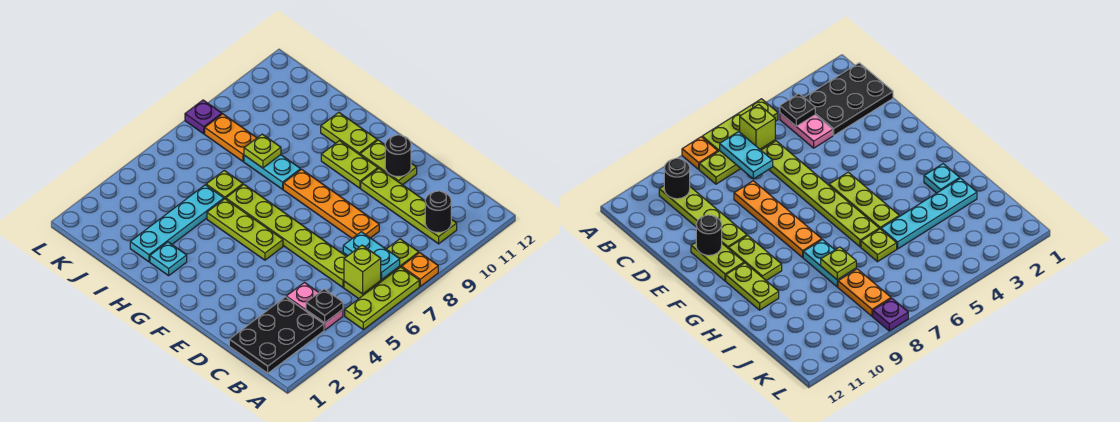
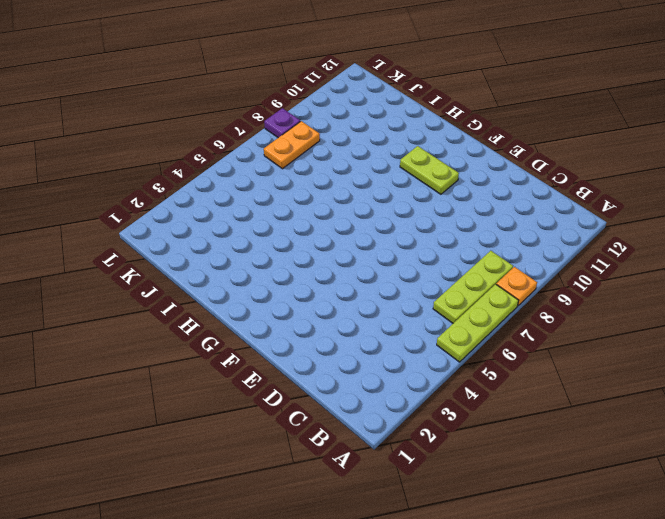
orange 1x2 plate [264,121,320,169] -> orange 1x2 plate turned to [205,114,256,162]
none -> black 2x3 plate [229,297,324,373]
none -> pink 1x2 plate [286,283,343,330]
none -> lime 1x4 plate [361,169,457,244]

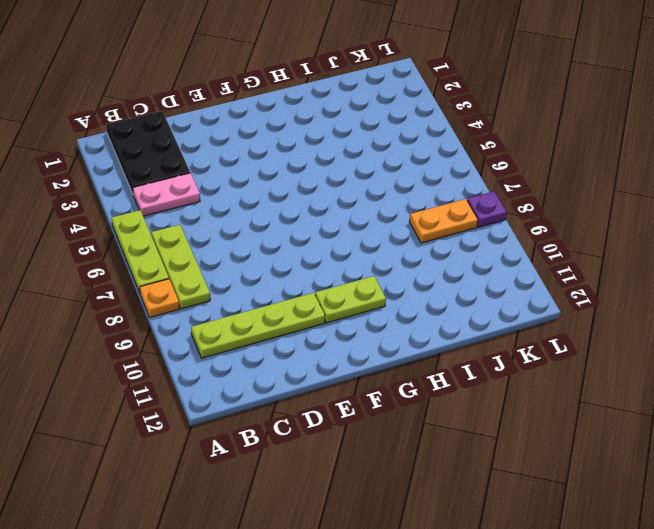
none -> lime 1x6 plate [226,184,346,287]
none -> orange 1x4 plate [283,169,379,238]
none -> lime 1x2 plate [360,140,417,185]

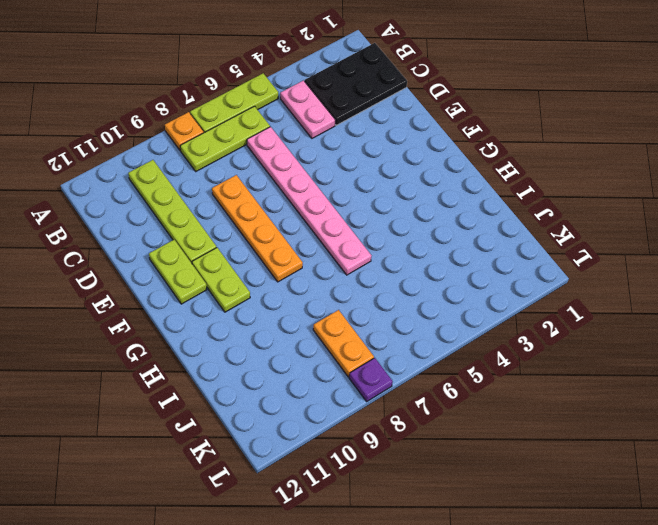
pink 1x6 plate [247,127,371,275] -> lime 1x6 plate [226,184,346,287]
none -> lime 1x3 plate [207,199,283,260]
none -> lime 1x2 plate [321,112,377,155]
none -> cyan 1x1 plate [150,242,187,276]

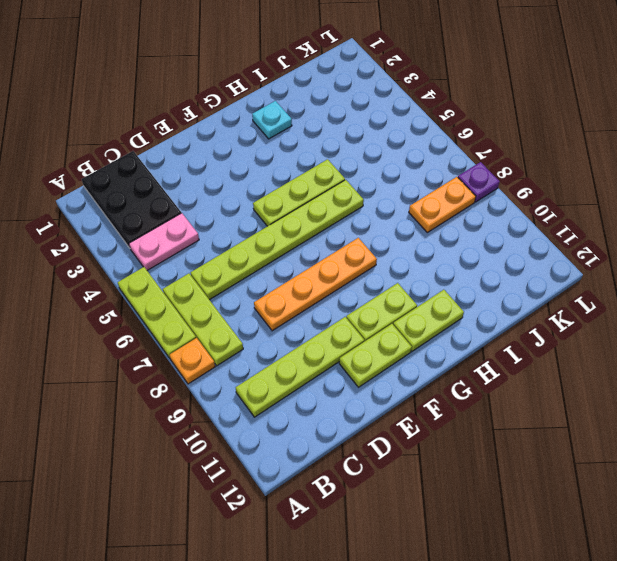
none -> cyan 1x2 plate [244,155,301,189]
none -> cyan 1x4 plate [130,185,224,262]
none -> lime 1x1 plate [206,171,243,199]

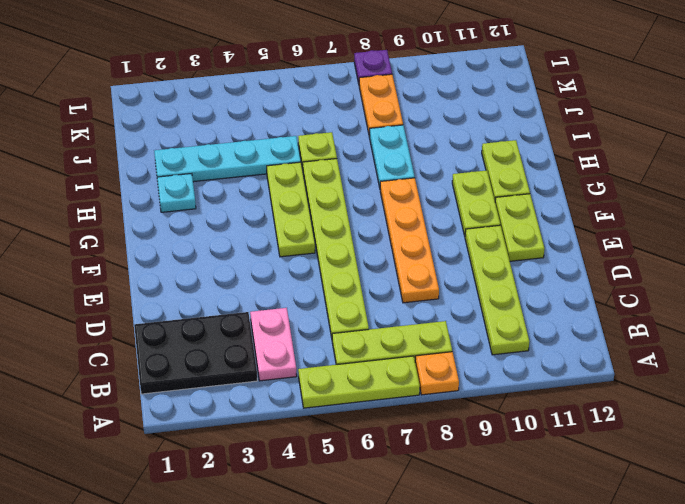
none -> black 1x1 plate [306,289,343,323]
none -> lime 1x1 brick [344,245,381,294]
none -> cyan 1x2 plate [343,232,400,279]

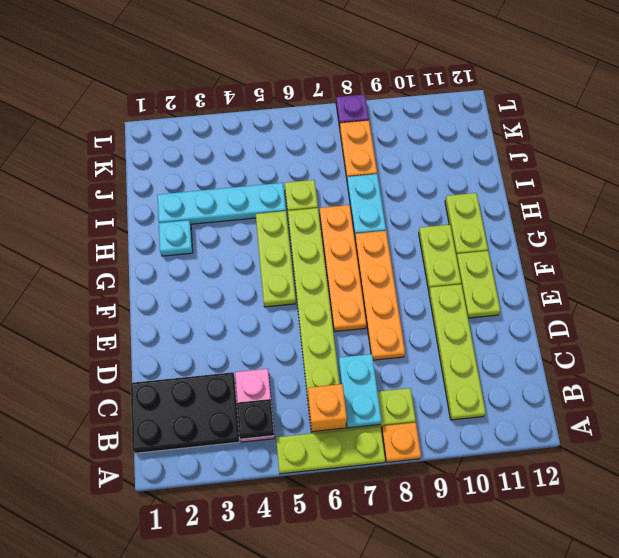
orange 1x1 brick [308,384,347,432] -> lime 1x1 brick [344,245,381,294]
orange 1x4 plate [320,205,367,332] -> none
none -> black 1x1 round brick [425,191,451,233]
none -> black 1x1 round brick [385,135,411,176]
none -> lime 1x1 plate [244,134,281,168]

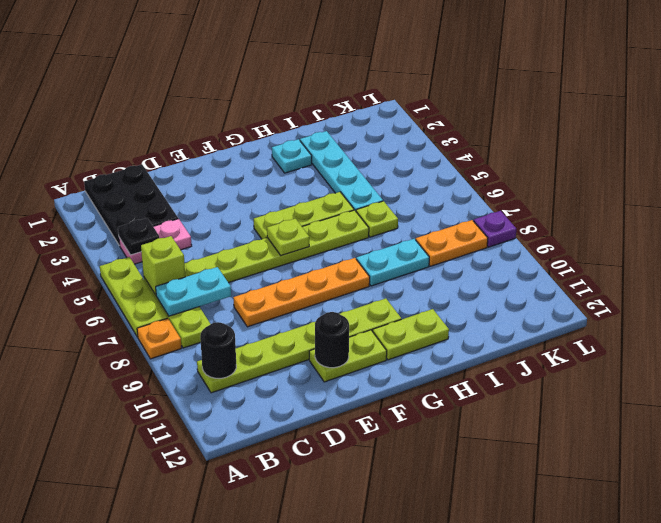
lime 1x1 plate [267,219,309,256] -> lime 1x1 plate moved to [244,134,281,168]

